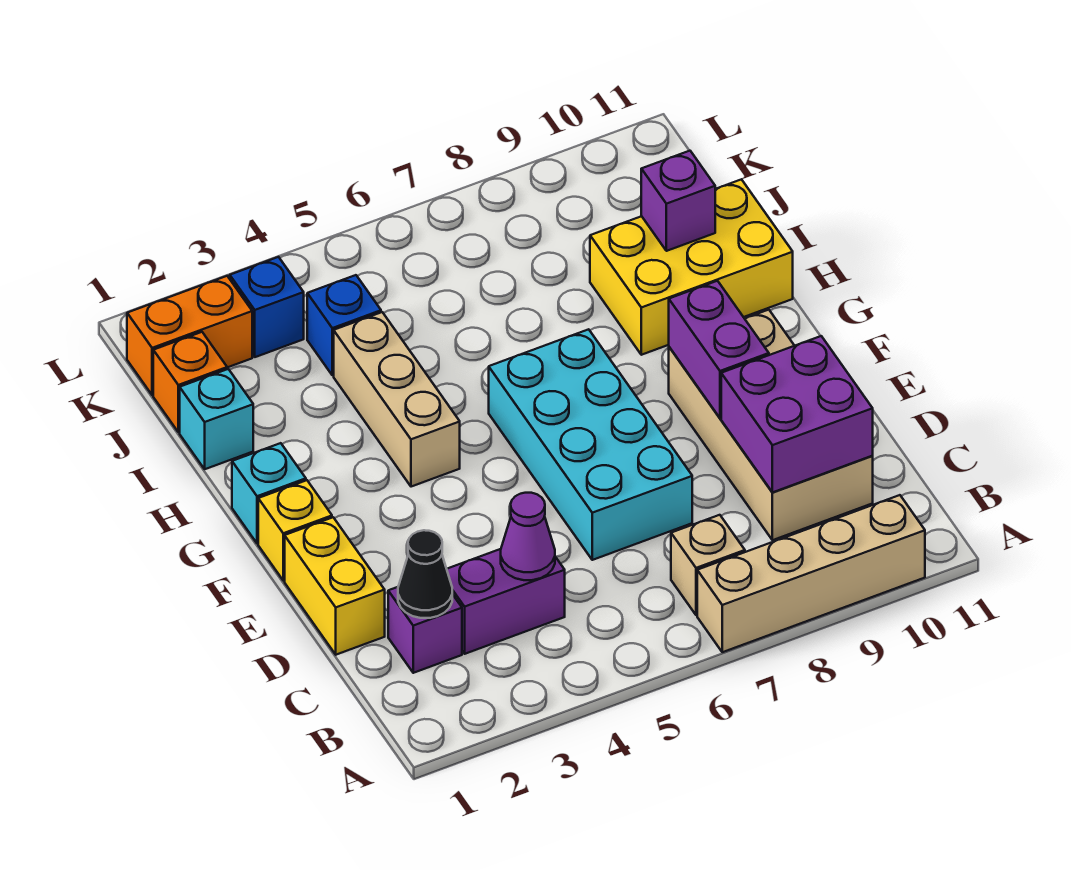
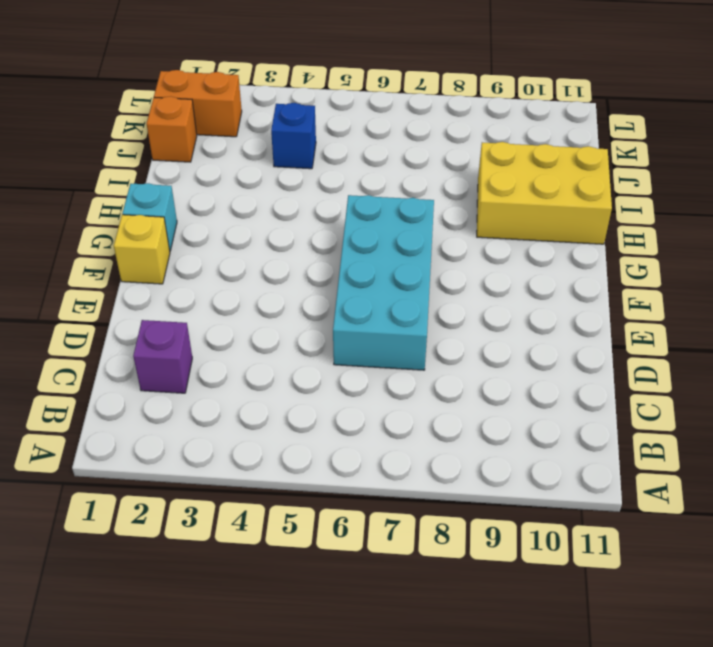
none -> tan 1x4 brick [697,495,925,652]
none -> tan 1x1 brick [671,515,745,615]
none -> purple 1x2 brick [447,549,565,654]

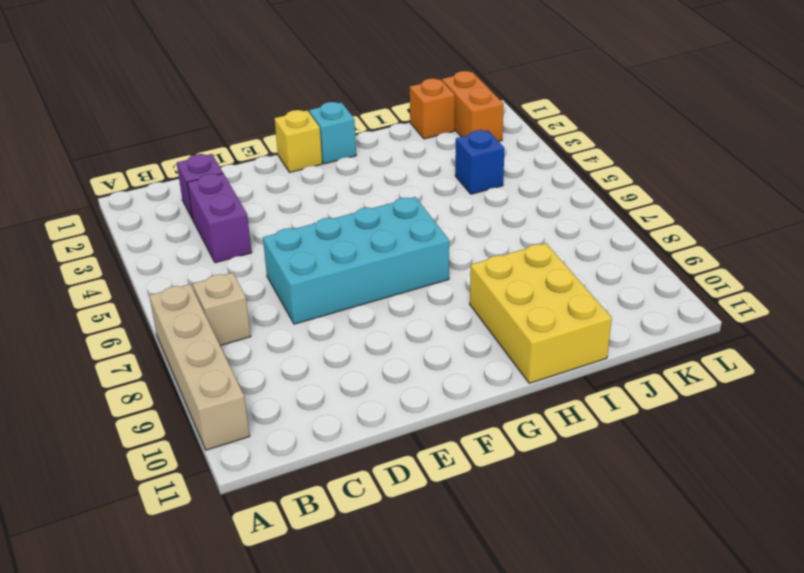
none -> tan 2x4 brick [669,310,873,540]
none -> yellow 1x2 brick [285,517,385,655]
none -> tan 1x3 brick [334,312,460,487]

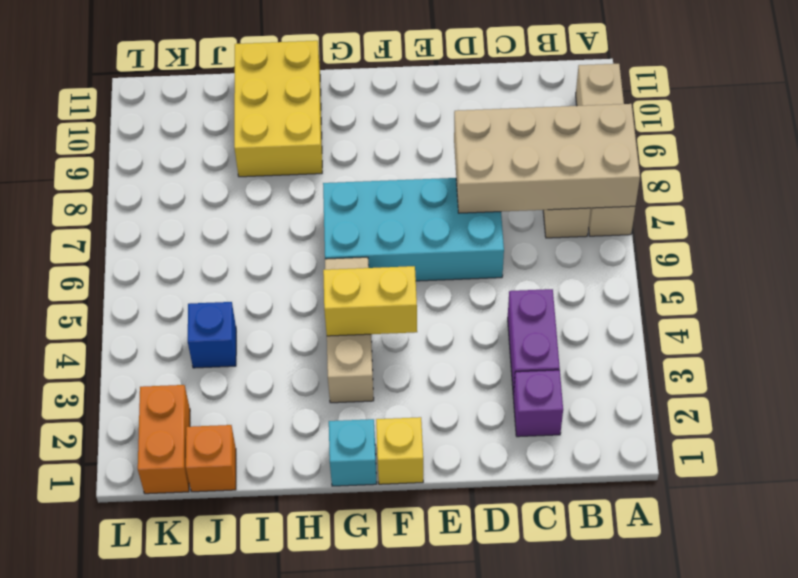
tan 2x4 brick [454,104,640,213] -> tan 2x4 brick moved to [669,310,873,540]
yellow 1x2 brick [323,266,417,336] -> yellow 1x2 brick moved to [285,517,385,655]
tan 1x3 brick [325,257,374,403] -> tan 1x3 brick turned to [334,312,460,487]
none -> cyan 1x1 brick [180,369,253,469]
none -> blue 1x1 brick [230,257,304,357]
none -> black 1x1 cone [398,530,452,618]

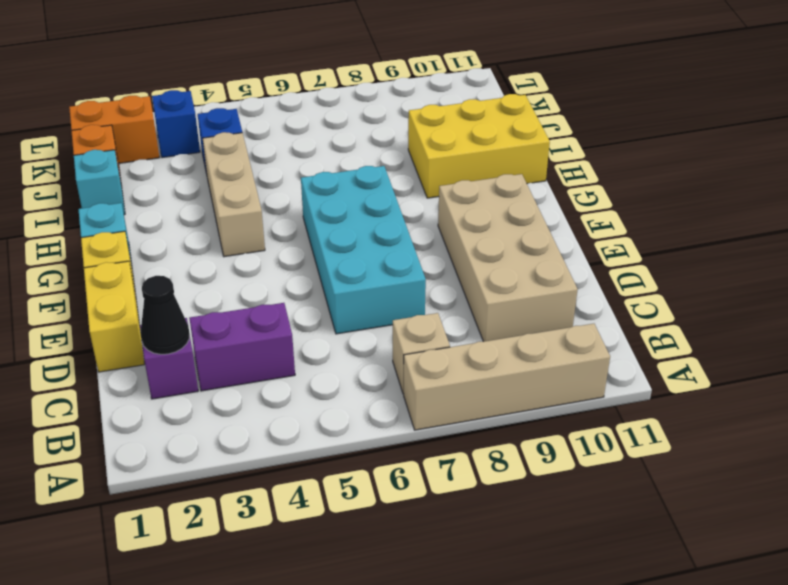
none -> purple 1x1 cone [501,493,555,580]
none -> purple 2x2 brick [721,336,873,492]
none -> purple 1x2 brick [669,281,769,418]

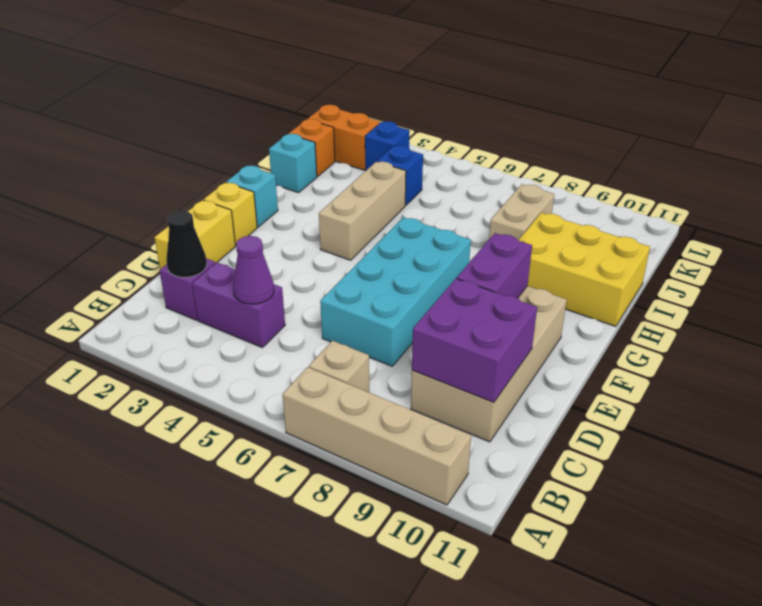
tan 1x2 brick [489,184,554,240] -> none
none -> purple 1x1 brick [641,151,715,251]

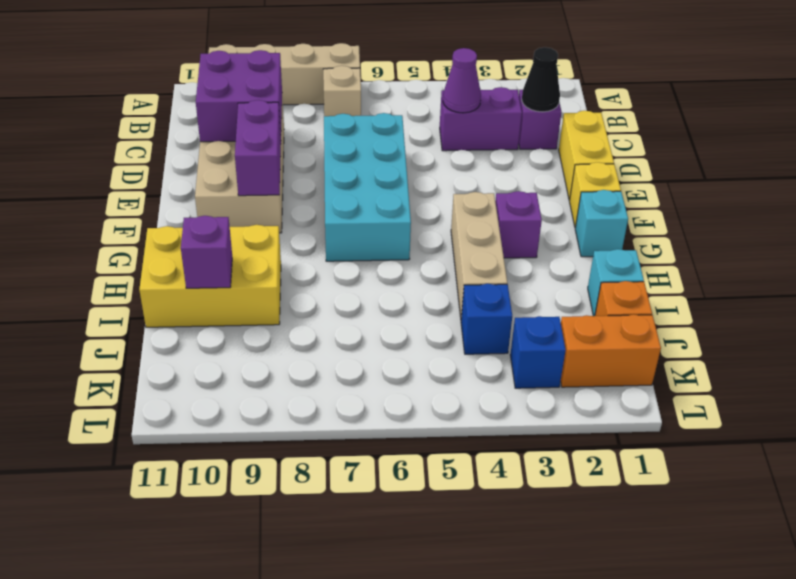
purple 1x1 brick [495,191,542,258] -> none

